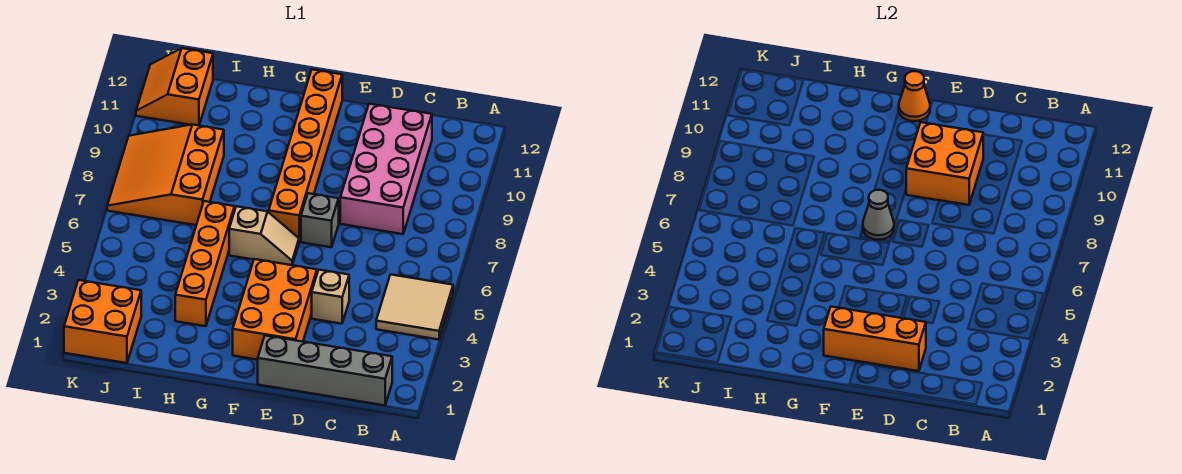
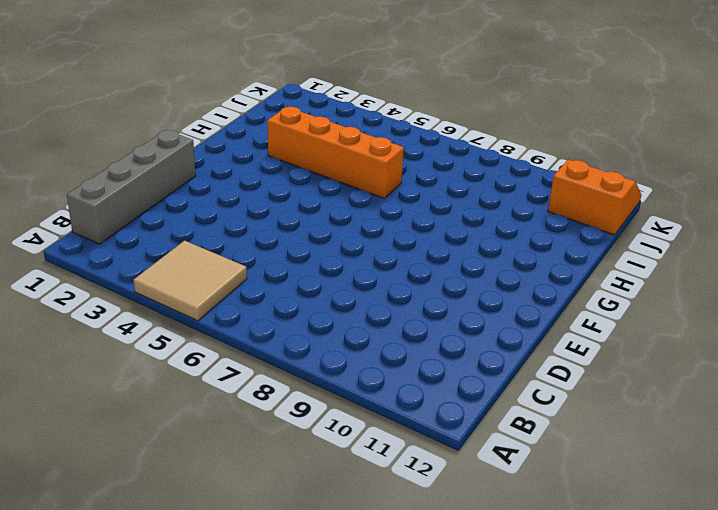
none -> pink 2x4 brick [340,104,432,234]
none -> tan 1x1 brick [312,270,349,324]
none -> orange 2x3 brick [233,259,317,360]

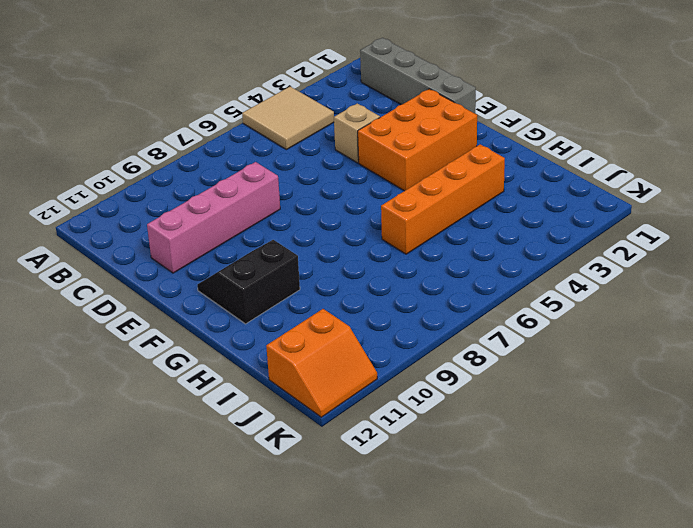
pink 1x4 brick [147,162,280,273] -> pink 2x4 brick [340,104,432,234]
black 2x2 slope [197,240,300,324] -> orange 1x6 brick [269,70,342,242]
none -> grey 1x1 brick [301,193,339,247]
none -> tan 1x2 slope [229,206,299,265]
none -> orange 3x3 slope [107,125,224,225]

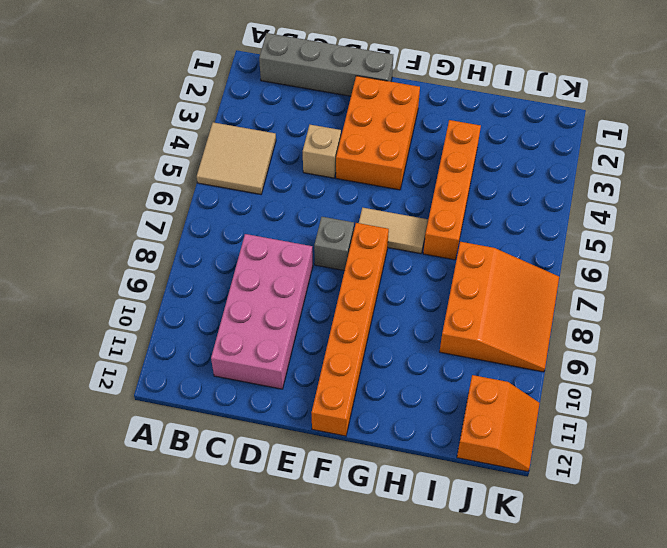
tan 1x2 tile [359,208,428,254] -> tan 1x2 slope [229,206,299,265]
none -> orange 2x2 brick [64,280,141,363]
none -> orange 1x3 brick [824,307,926,371]
none -> orange 2x2 brick [906,122,983,205]

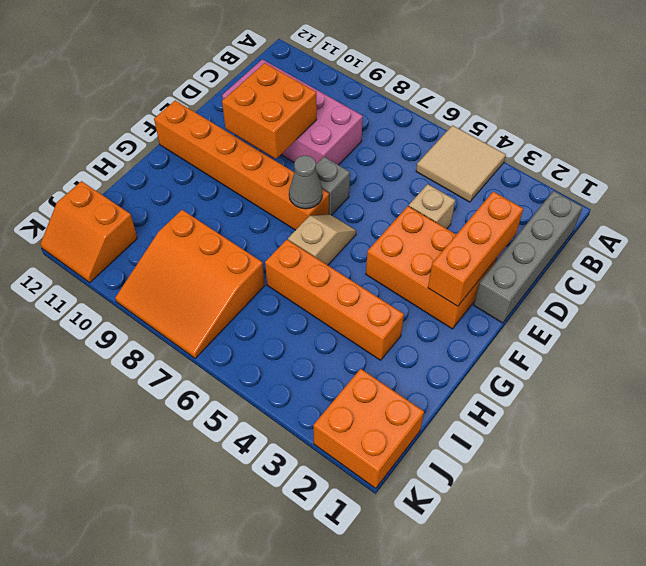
none -> orange 1x1 cone [899,71,930,121]

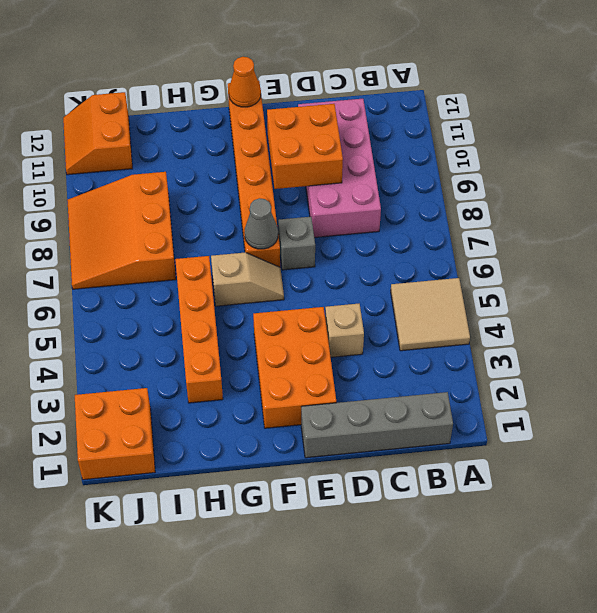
none -> orange 1x3 brick [824,307,926,371]

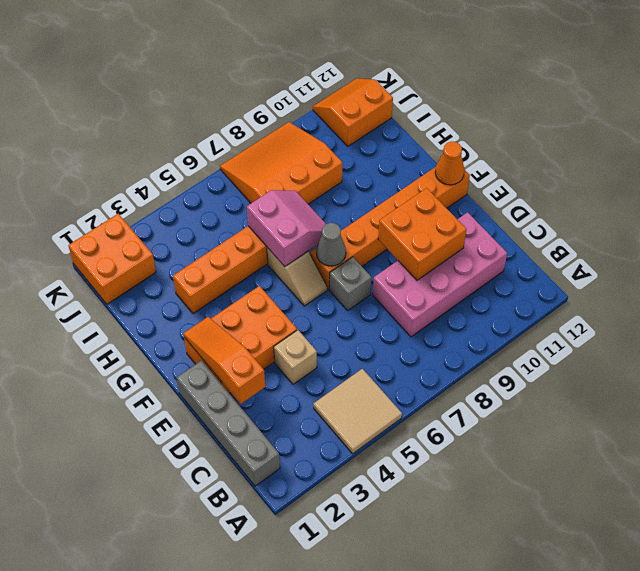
orange 1x3 slope [184,317,265,404] -> orange 1x3 brick [824,307,926,371]
pink 2x2 slope [247,190,326,267] -> none

